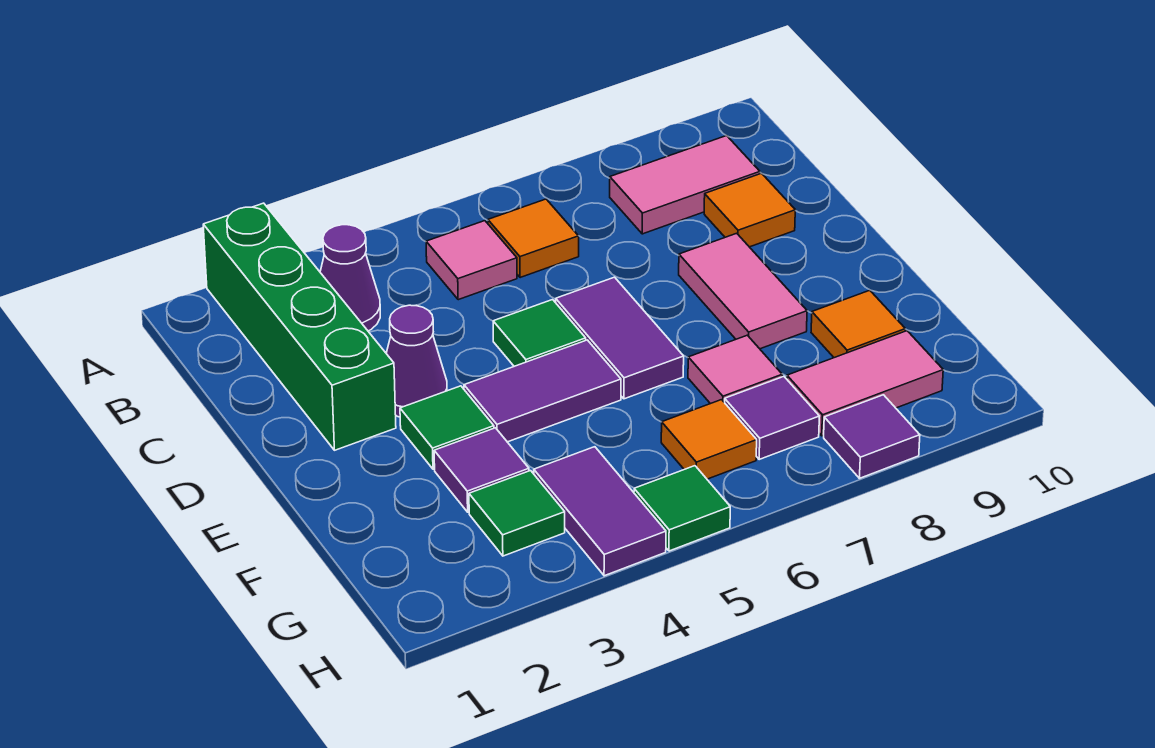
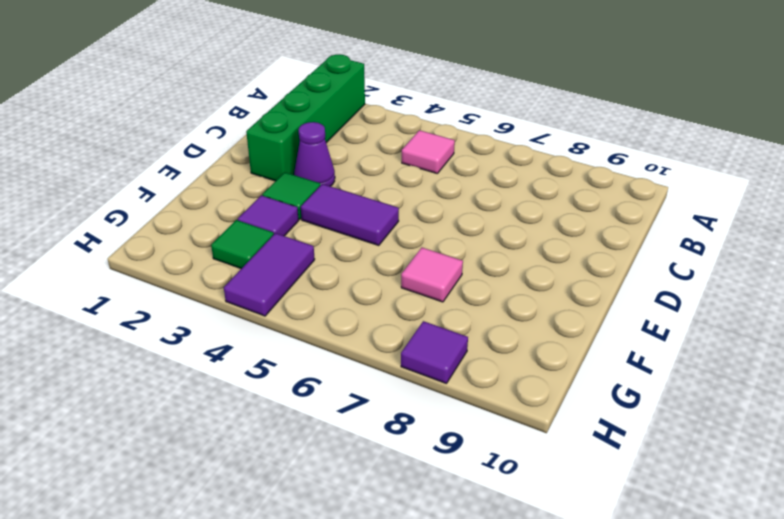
none -> purple 1x1 cone [320,225,380,331]
none -> orange 1x1 tile [488,199,579,278]
none -> pink 1x2 tile [610,136,760,234]

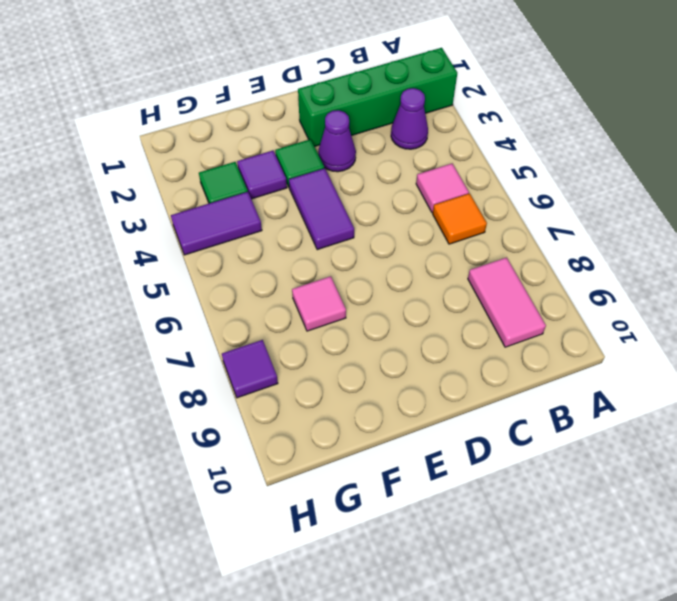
none -> orange 1x1 tile [704,173,795,247]
none -> green 1x1 tile [493,300,586,366]
none -> purple 1x2 tile [556,277,684,399]

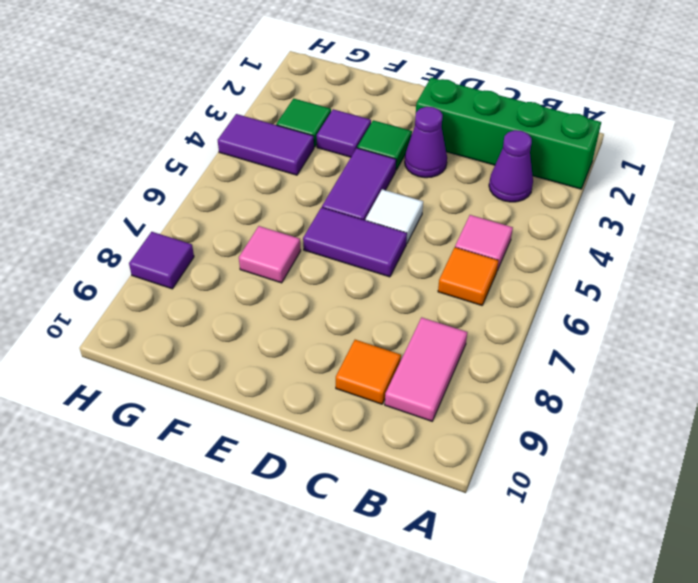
white 1x1 tile [366,189,423,244] -> green 1x1 tile [493,300,586,366]
none -> pink 1x2 tile [679,233,807,349]
none -> orange 1x1 tile [811,290,905,358]
none -> orange 1x1 tile [661,400,757,479]

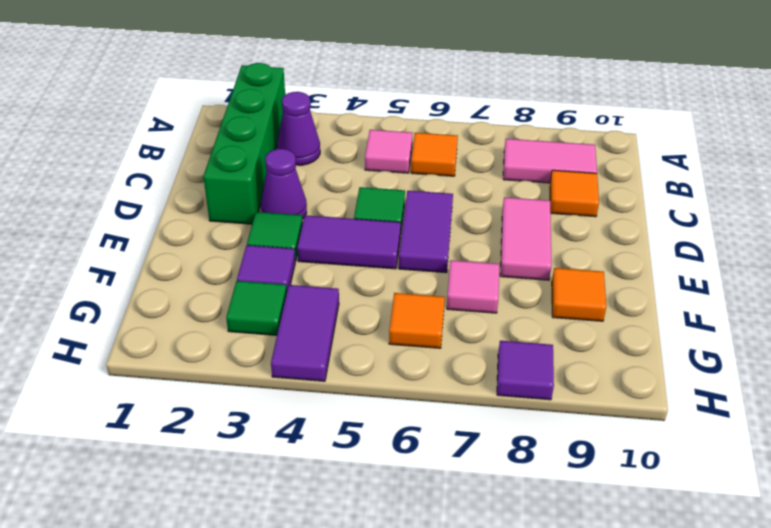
none -> purple 1x1 tile [725,377,819,460]
none -> pink 1x2 tile [787,331,943,436]
none -> green 1x1 tile [634,466,730,551]

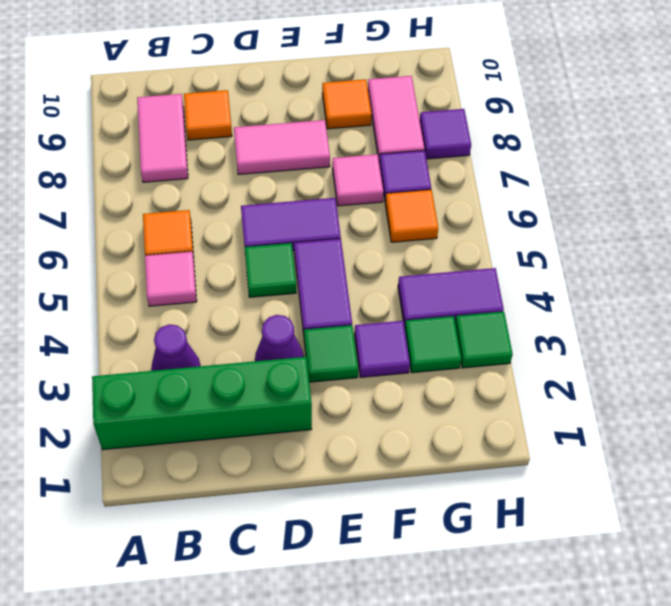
green 1x1 tile [455,312,513,368] -> green 1x1 tile moved to [634,466,730,551]

